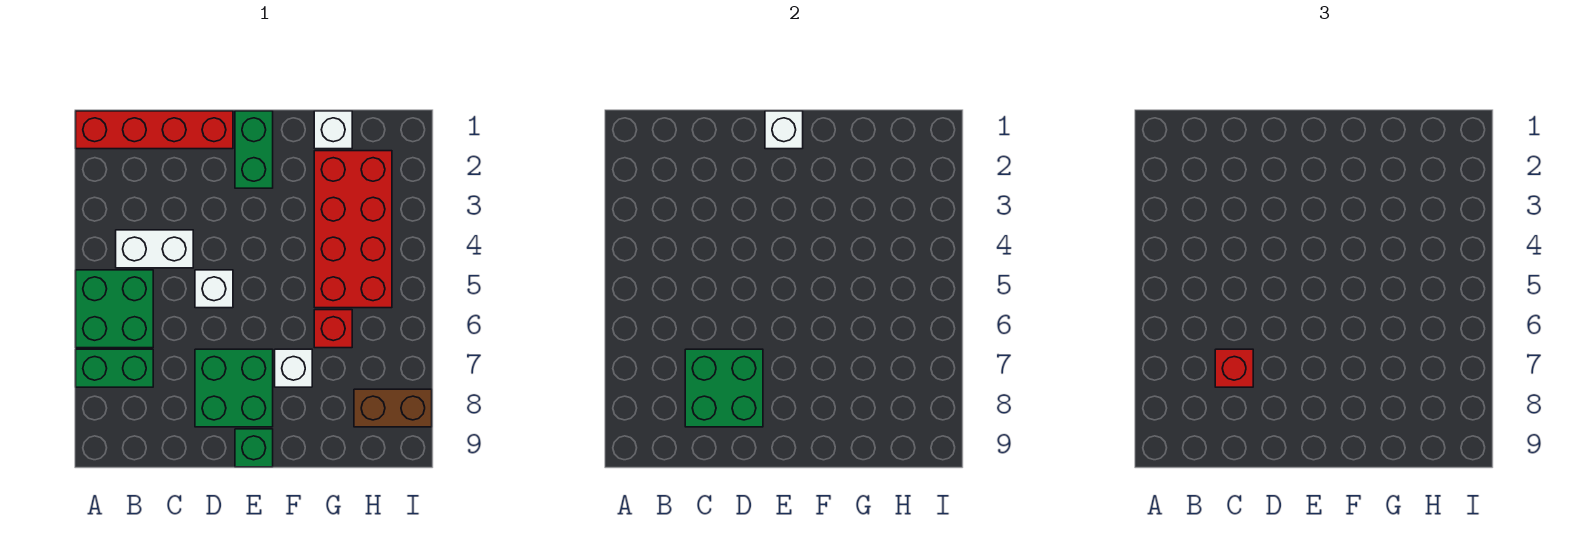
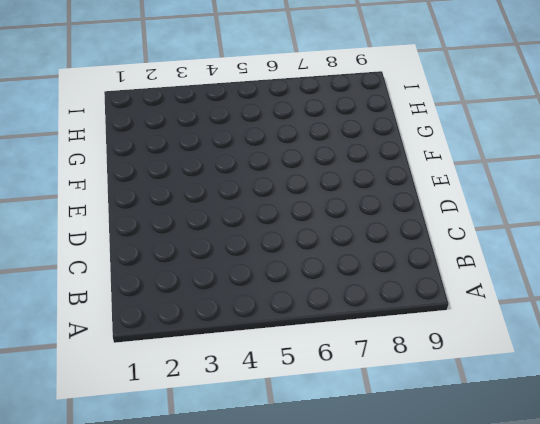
none -> red 1x4 brick [76,111,233,149]
none -> green 2x2 brick [76,270,153,348]
none -> green 1x2 brick [76,349,153,387]

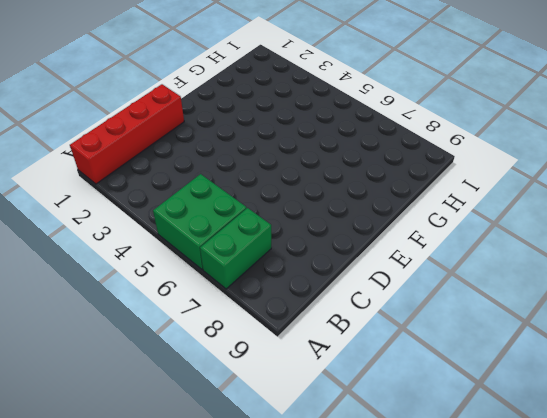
none -> white 1x2 brick [116,230,193,268]
none -> white 1x1 brick [195,270,233,308]
none -> green 2x2 brick [195,349,273,427]

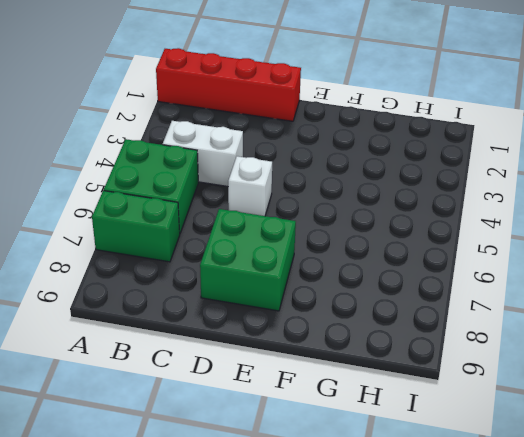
none -> green 1x2 brick [235,111,273,188]
none -> green 1x1 brick [235,429,273,467]
none -> white 1x1 brick [275,349,312,387]

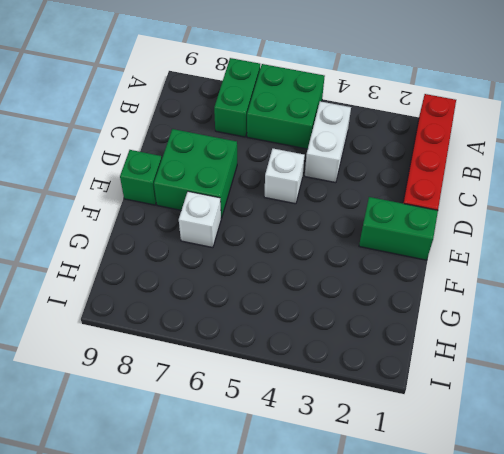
none -> white 1x1 brick [314,111,352,149]
none -> red 2x4 brick [314,151,392,308]
none -> red 1x1 brick [314,310,352,348]

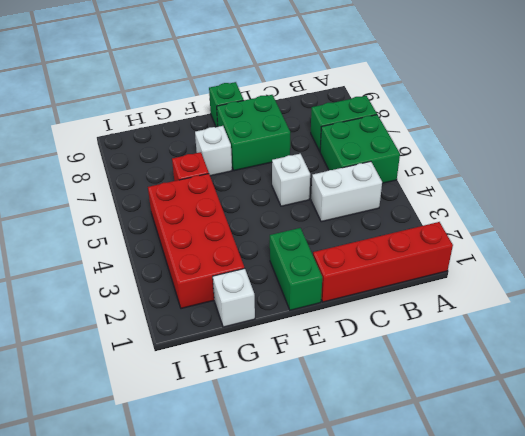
none -> brown 1x2 brick [354,389,432,427]
none -> green 2x2 brick [685,349,763,427]
none -> white 1x1 brick [765,111,803,149]

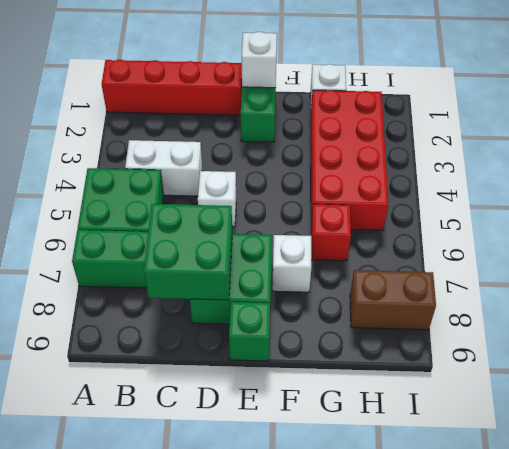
none -> red 1x1 brick [1215,349,1253,387]

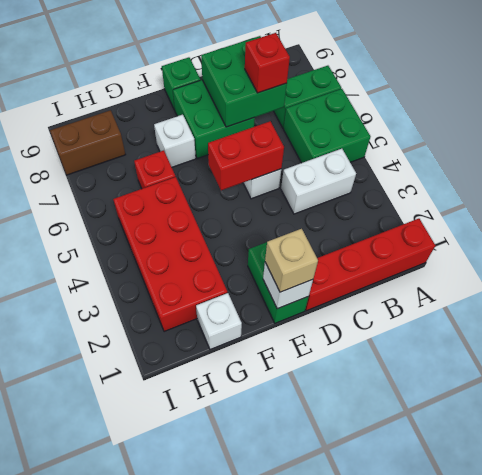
red 1x2 brick [208,121,284,190] -> none
tan 1x1 brick [265,229,318,292] -> none

